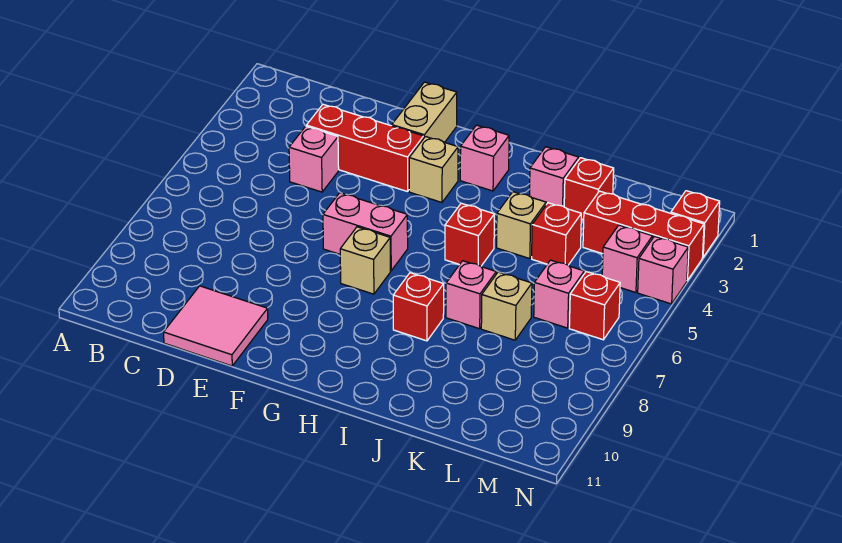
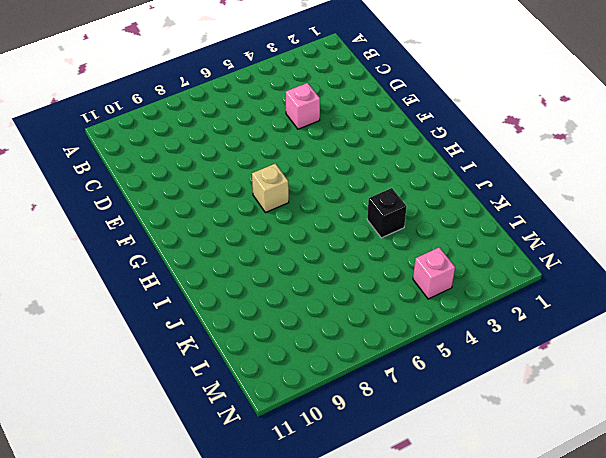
black 1x1 brick [367,188,407,238] -> tan 1x1 brick [497,192,546,259]
none -> red 1x3 brick [306,104,424,192]
none -> pink 2x2 tile [164,286,268,366]
none -> tan 1x2 brick [392,82,457,142]

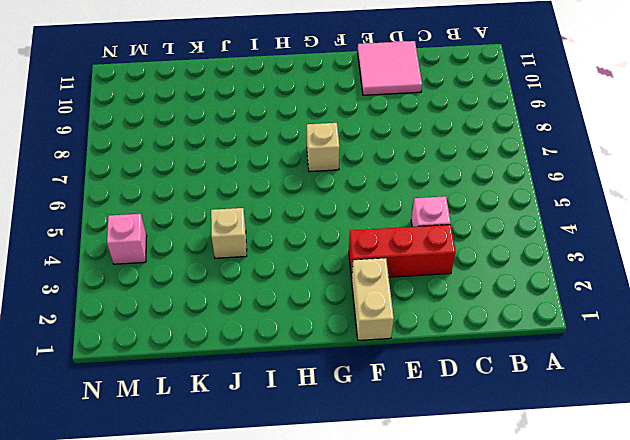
none -> pink 1x2 brick [323,193,408,271]
none -> tan 1x1 brick [409,137,458,202]
none -> pink 1x1 brick [460,125,509,191]

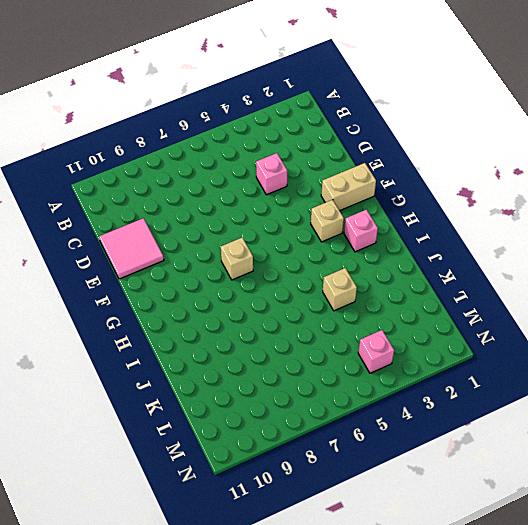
none -> red 1x3 brick [306,104,424,192]
none -> pink 1x2 brick [323,193,408,271]
none -> red 1x1 brick [445,203,494,266]

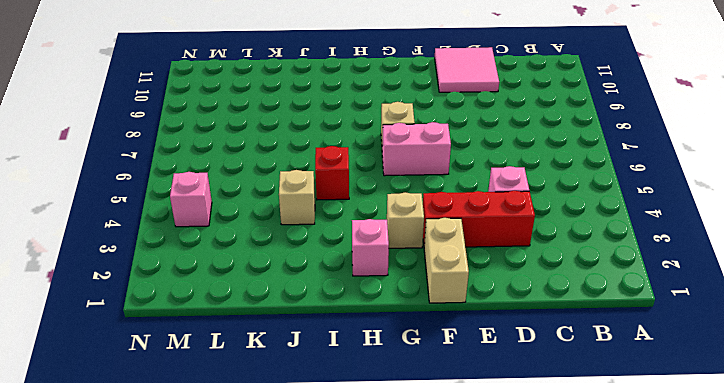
none -> red 1x1 brick [393,273,444,341]
none -> pink 1x1 brick [529,147,579,207]
none -> pink 1x1 brick [446,261,496,329]

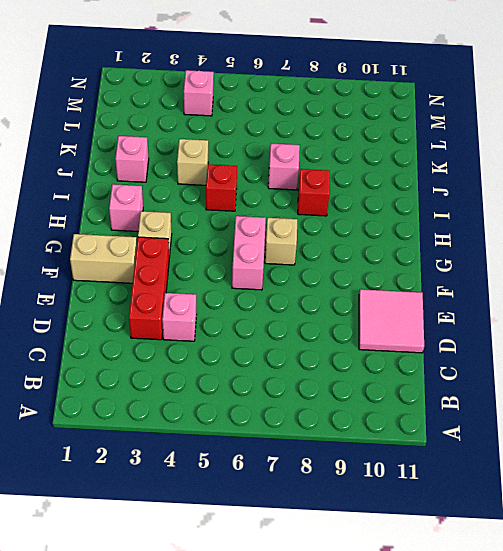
none -> red 1x1 brick [564,158,614,220]
none -> red 1x1 brick [532,203,581,265]
none -> tan 1x1 brick [481,272,532,340]

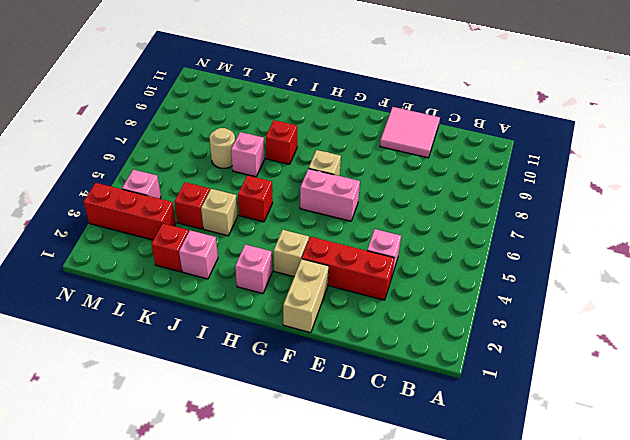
tan 1x1 round brick [210,128,235,168] -> tan 1x1 brick [481,272,532,340]
none -> pink 1x1 brick [534,260,584,328]
none -> red 1x1 brick [569,272,620,340]
none -> red 1x1 brick [671,191,720,257]

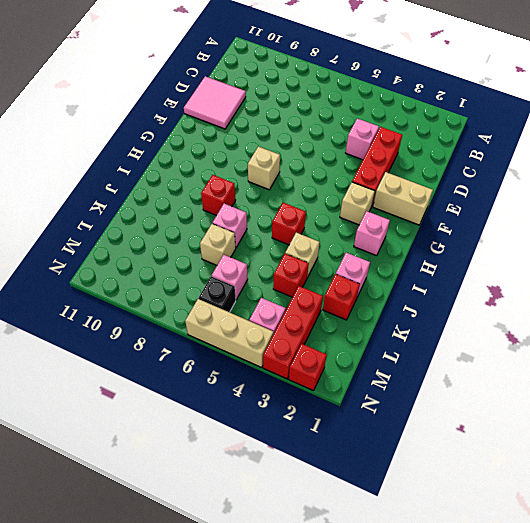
black 1x1 brick [199,276,236,312] -> red 1x1 brick [569,272,620,340]
tan 1x3 brick [185,299,273,367] -> pink 1x1 brick [638,236,688,304]
none -> pink 1x2 brick [323,193,408,271]

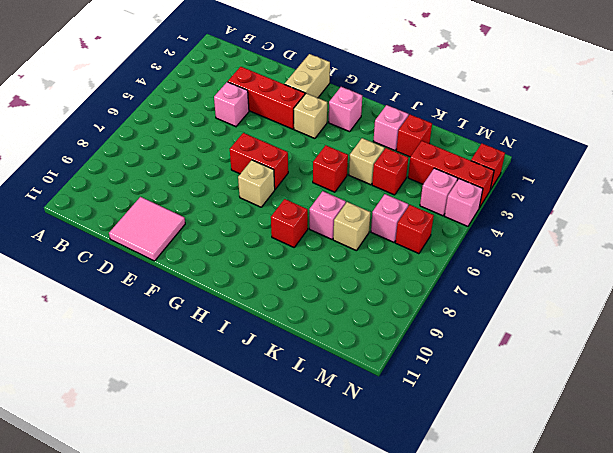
red 1x2 brick [230,133,288,189] -> pink 1x2 brick [323,193,408,271]

